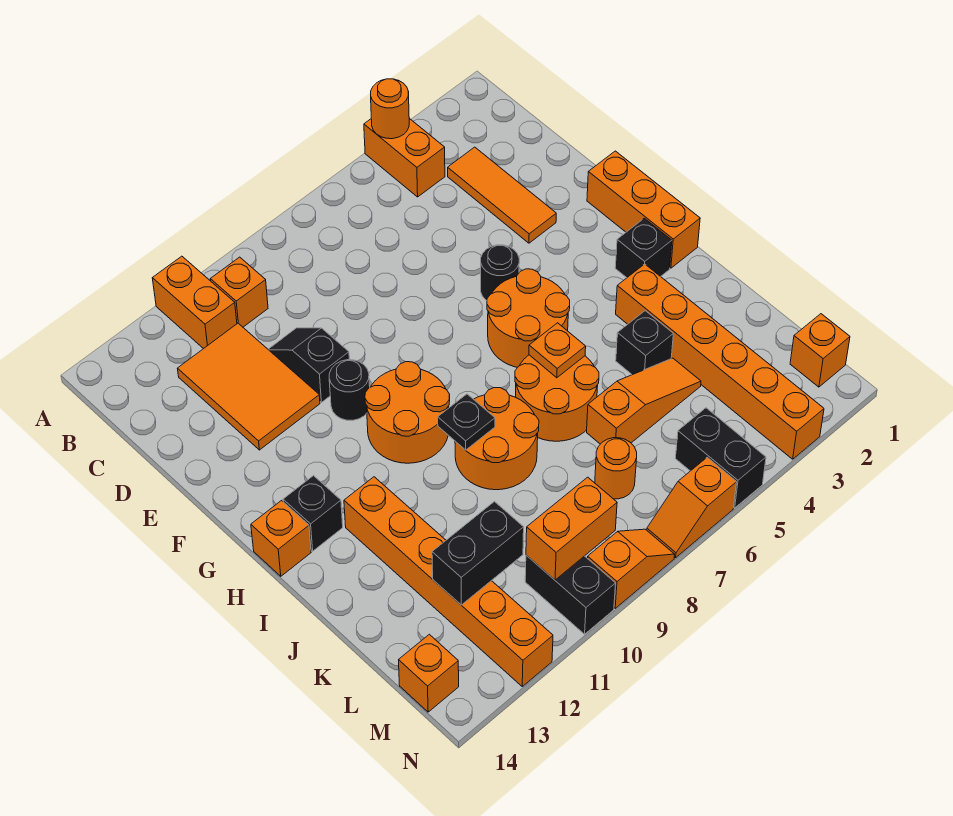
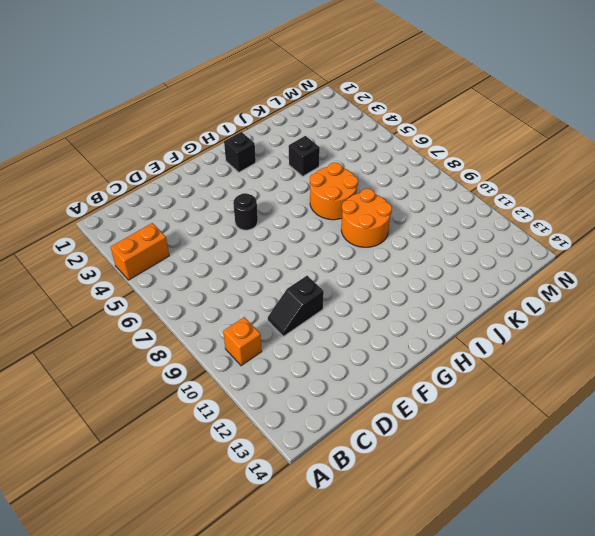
none -> orange 1x2 brick [152,256,237,349]
none -> orange 1x3 tile [448,147,556,243]
none -> orange 2x3 tile [178,323,320,450]
none -> orange 1x3 brick [587,151,700,268]

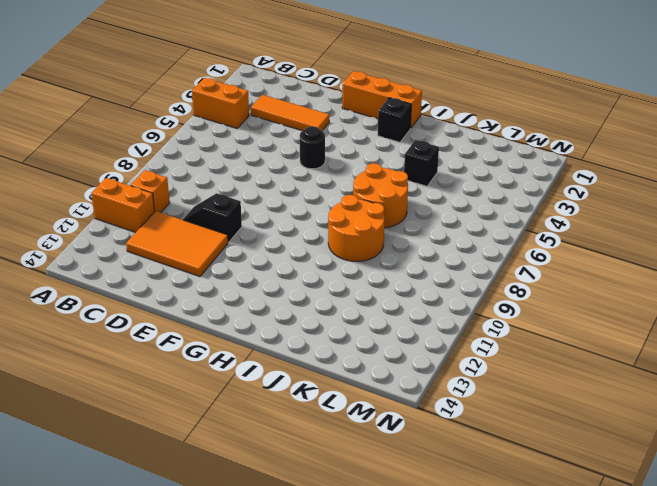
none -> black 1x1 round brick [329,360,370,420]
none -> orange 2x2 round brick [487,269,570,367]
none -> orange 2x2 round brick [365,362,450,463]
none -> black 1x1 brick [283,476,343,551]

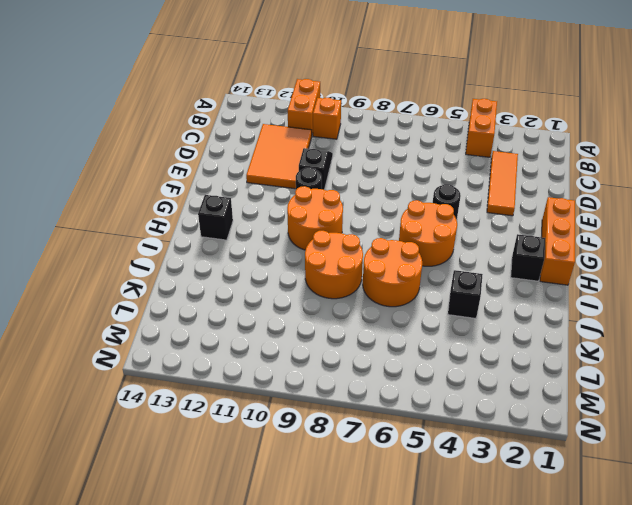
none -> orange 1x1 brick [251,501,311,576]
none -> orange 1x6 brick [616,264,824,459]
none -> orange 1x6 brick [344,477,553,686]
none -> orange 1x3 slope [587,358,701,444]

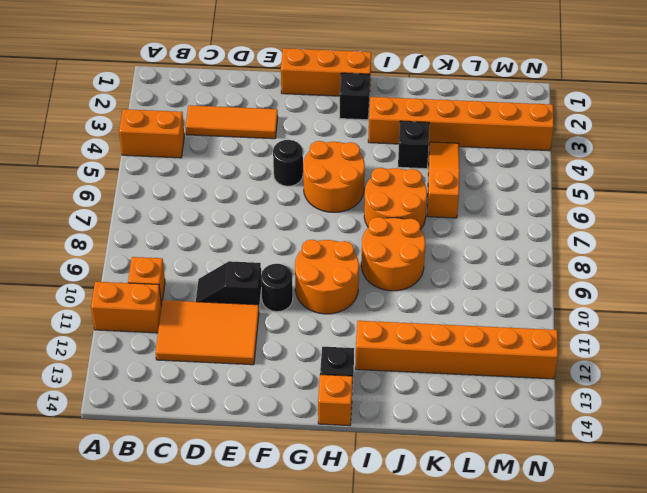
none -> orange 1x1 round brick [595,438,637,499]
none -> orange 1x1 brick [790,314,850,387]
none -> black 1x2 brick [675,408,766,508]
none -> black 1x2 brick [525,555,616,634]

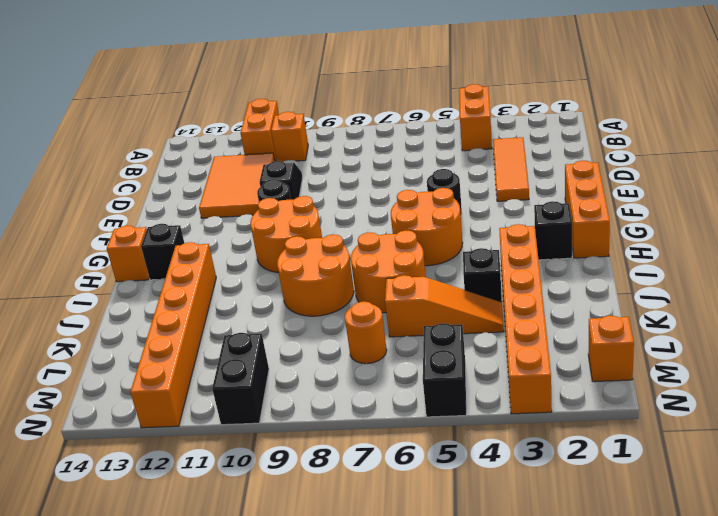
none -> orange 1x1 brick [399,634,459,712]
none -> orange 1x2 slope [647,457,737,558]
none -> orange 1x2 slope [587,529,675,608]
none -> orange 1x1 round brick [371,79,409,139]

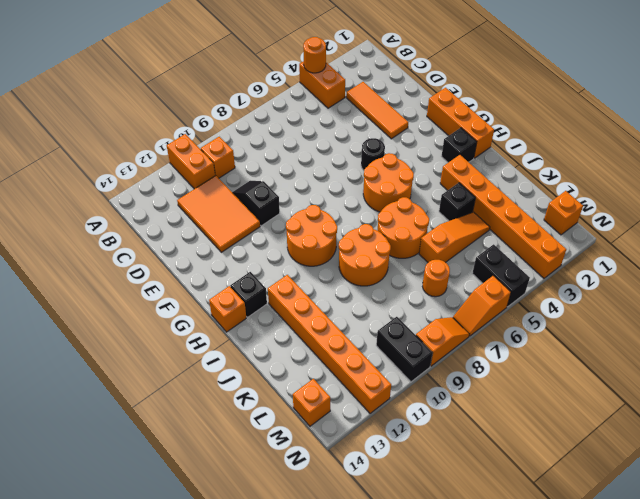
none -> black 1x1 round brick [329,360,370,420]
none -> orange 1x1 plate [529,323,586,378]
none -> black 1x1 plate [438,394,495,450]
none -> black 1x2 brick [432,502,524,605]

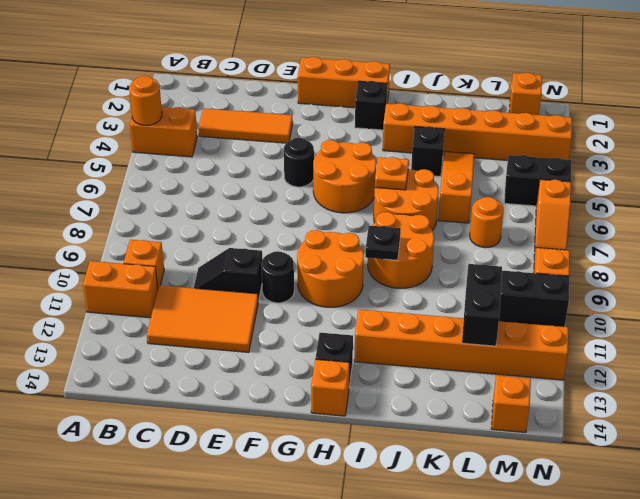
none -> orange 1x2 brick [526,477,617,580]

